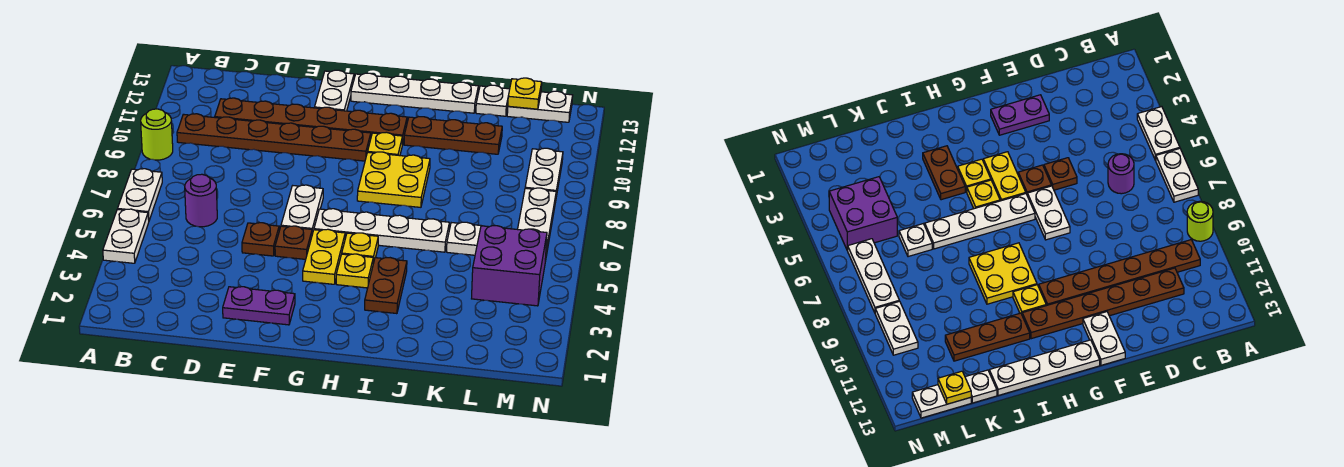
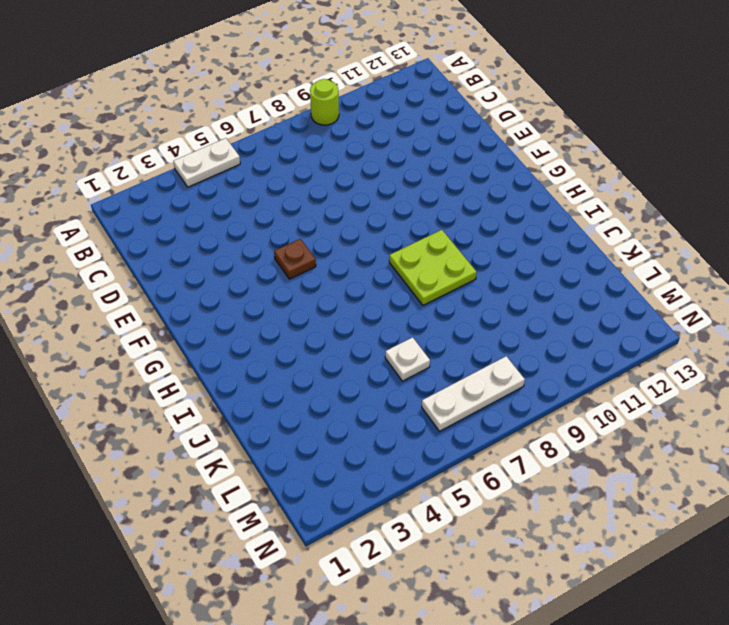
lime 2x2 plate [389,230,477,305] -> yellow 2x2 plate [357,152,430,207]
none -> white 1x2 plate [118,169,162,220]
none -> brown 1x6 plate [177,114,371,161]
none -> purple 1x1 round brick [185,174,217,227]

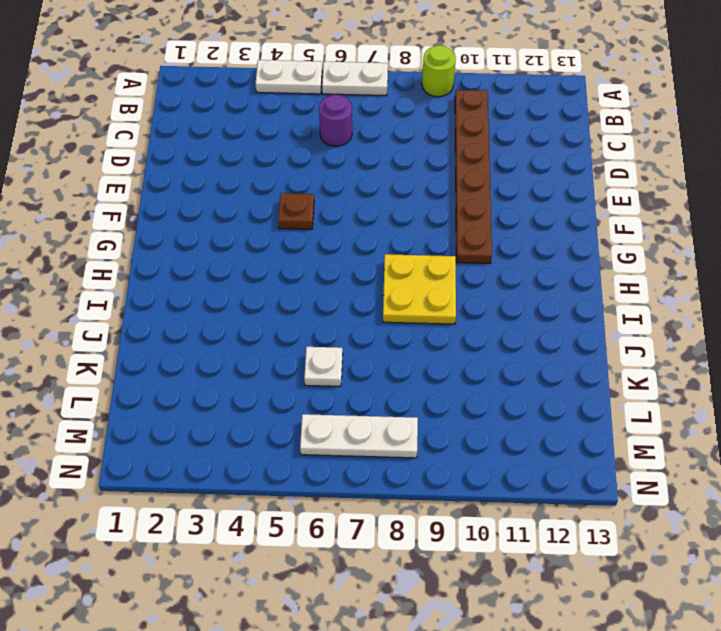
none -> brown 1x6 plate [215,98,407,145]
none -> purple 1x2 plate [223,287,295,325]
none -> brown 1x1 plate [242,223,279,256]

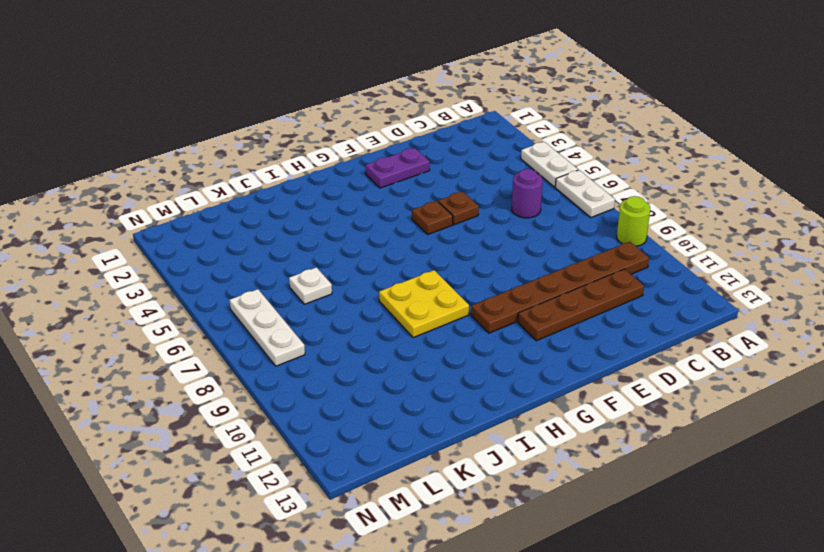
brown 1x4 plate [518,269,644,341] -> brown 1x6 plate [215,98,407,145]
none -> white 1x2 plate [281,185,323,234]
none -> white 1x2 plate [315,70,354,111]
none -> yellow 1x2 plate [303,229,345,284]

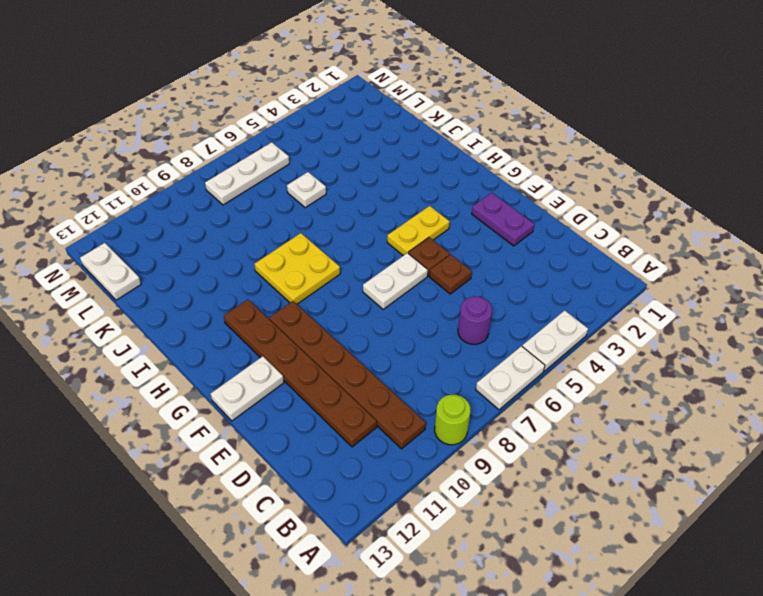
none -> white 1x4 plate [314,209,449,252]
none -> white 1x4 plate [351,73,478,113]
none -> yellow 1x1 plate [336,254,373,288]

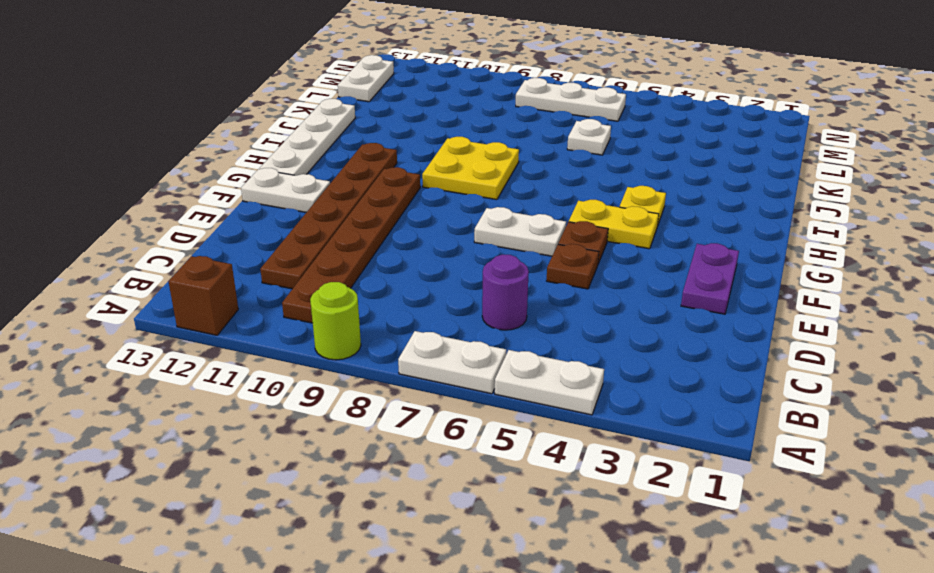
brown 1x1 brick [168,256,238,335] -> none
none -> white 1x4 plate [314,209,449,252]
none -> yellow 1x1 plate [342,233,378,263]
none -> yellow 1x1 plate [368,132,403,156]

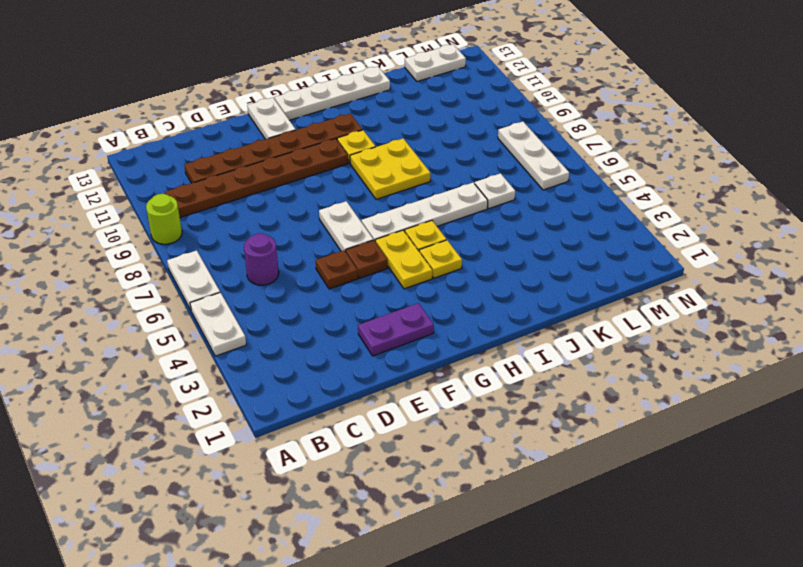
none -> brown 1x2 plate [365,258,407,314]
none -> brown 1x3 plate [404,117,502,154]
none -> white 1x1 plate [476,85,510,116]

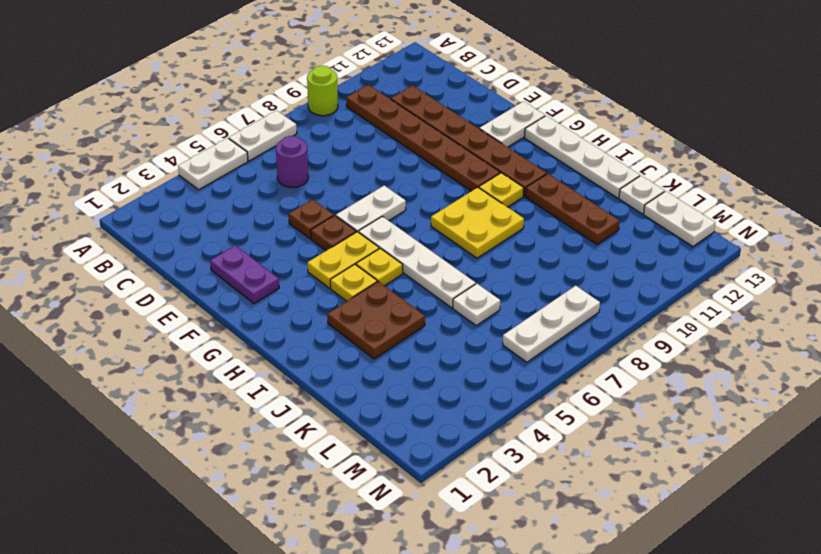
brown 2x2 plate [327,281,425,359] -> brown 1x2 plate [365,258,407,314]
none -> purple 2x2 brick [472,226,547,306]
none -> white 1x2 plate [525,148,563,197]
none -> yellow 1x1 plate [508,78,542,109]

